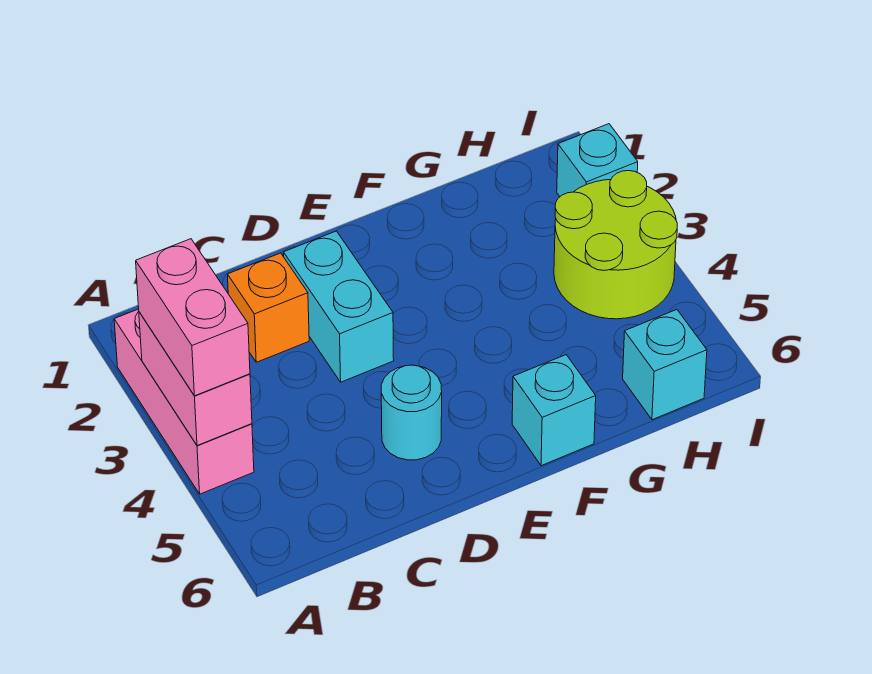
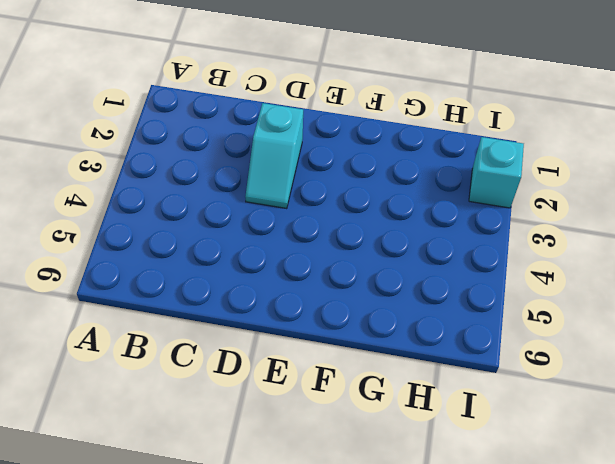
cyan 1x2 slope [245,103,303,209] -> cyan 1x2 brick [284,231,394,382]
none -> pink 1x3 brick [114,309,254,494]
none -> orange 1x1 brick [228,253,309,362]

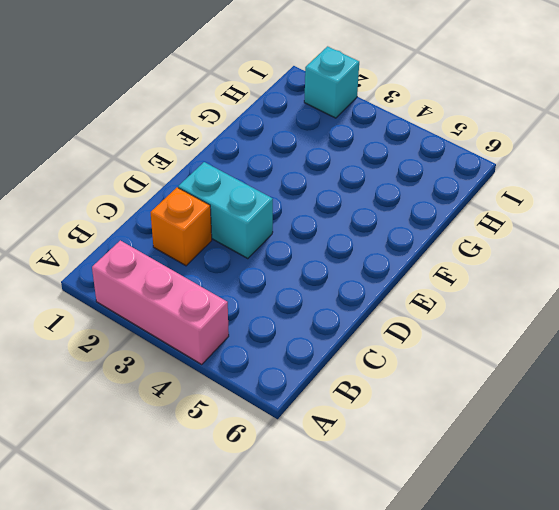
none -> cyan 1x1 round brick [381,365,442,460]
none -> cyan 1x1 brick [512,355,596,466]

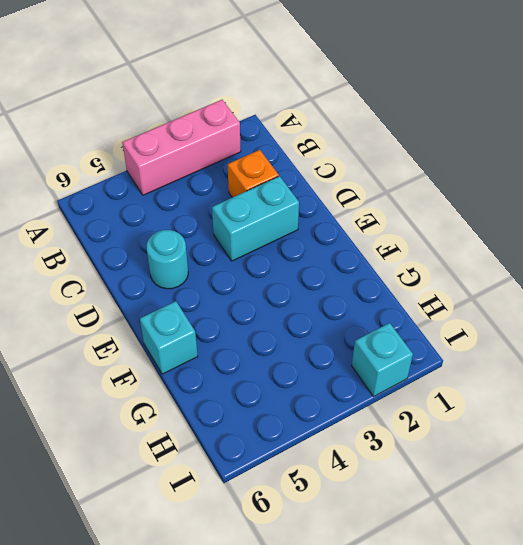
none -> lime 2x2 round brick [554,171,677,319]
none -> cyan 1x1 brick [623,310,707,420]

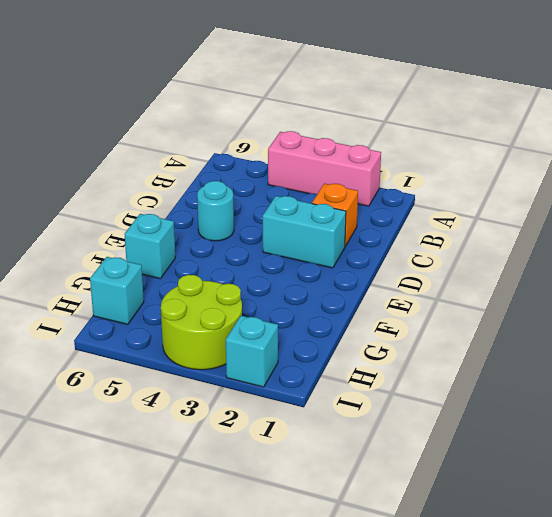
none -> pink 1x2 brick [139,312,252,446]
none -> pink 1x2 brick [136,239,250,396]

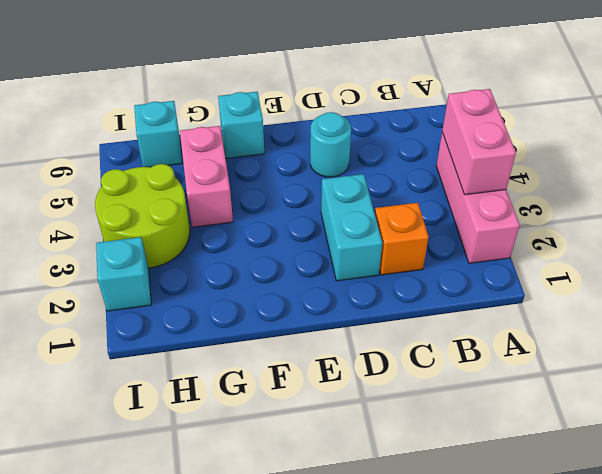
pink 1x2 brick [180,126,233,227] -> pink 1x2 brick moved to [136,239,250,396]

